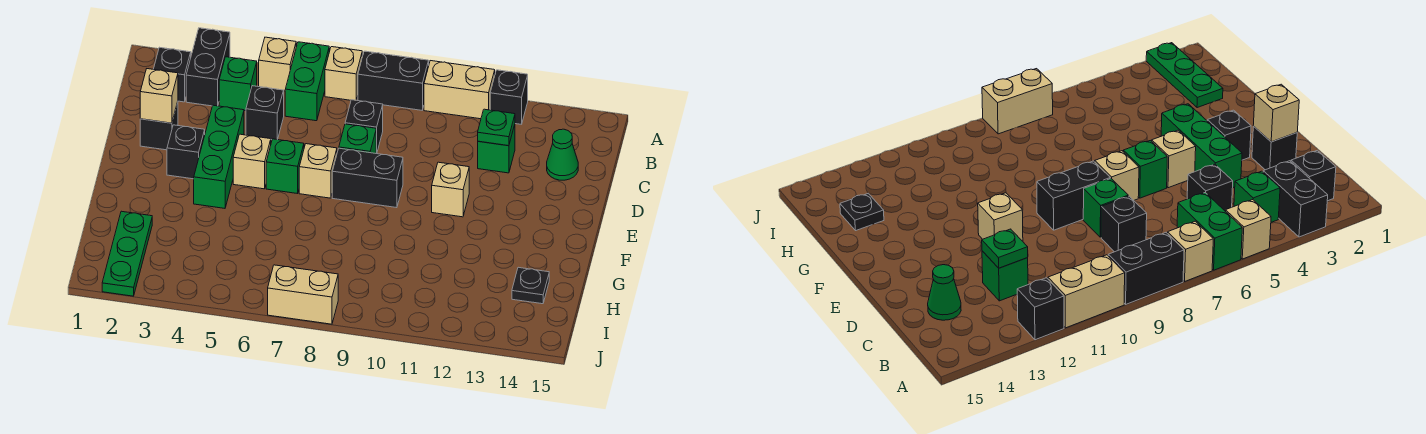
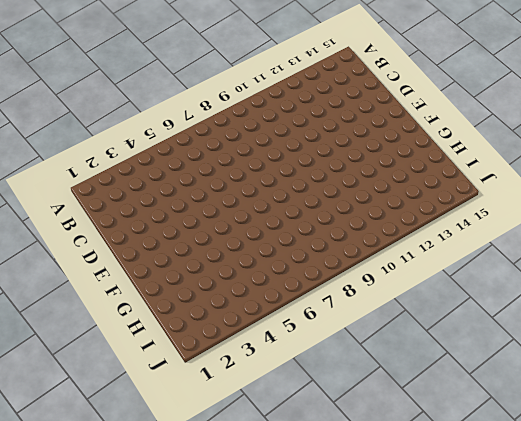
none -> black 1x2 brick [186,28,230,106]
none -> tan 1x1 brick [259,37,296,91]
none -> green 1x2 brick [285,42,329,121]

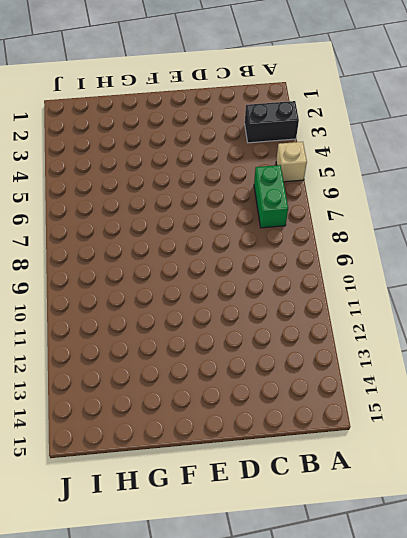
green 1x2 brick [254,165,288,228] -> green 1x2 brick turned to [285,42,329,121]
none -> tan 1x1 brick [325,47,362,100]
none -> black 1x2 brick [358,51,429,110]
none -> tan 1x2 brick [424,61,495,119]

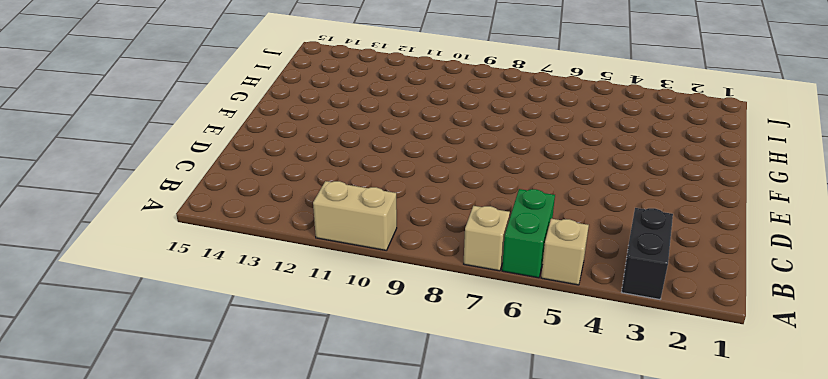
none -> black 1x2 brick [358,51,429,110]
none -> black 1x1 brick [490,70,528,124]
none -> black 1x1 brick [154,47,191,102]

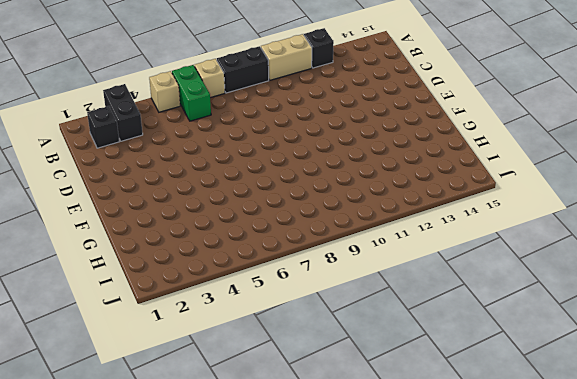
none -> green 1x1 brick [219,57,257,111]
none -> black 1x1 brick [246,86,284,140]
none -> black 1x1 brick [345,100,383,153]

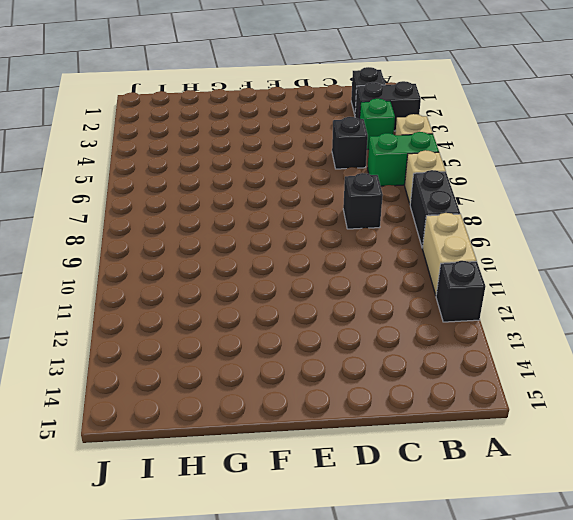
none -> green 1x1 brick [478,125,515,173]
none -> green 1x1 cone [547,129,578,180]
none -> black 1x1 brick [140,102,178,150]

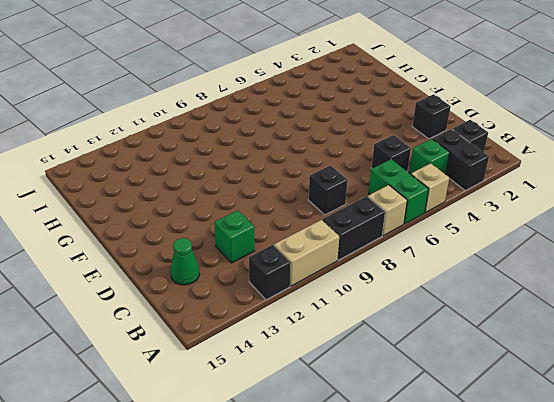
none -> green 1x3 brick [194,105,244,208]
none -> green 1x1 brick [339,124,376,153]
none -> black 1x1 brick [167,125,205,179]

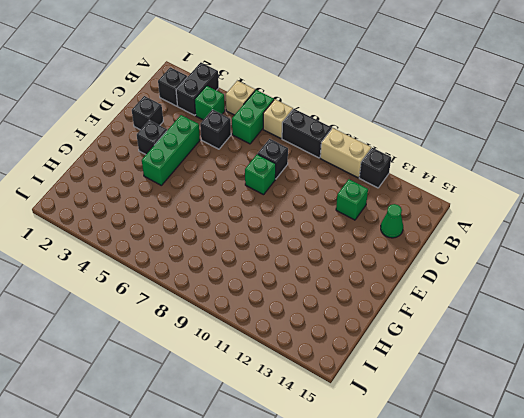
none -> tan 1x1 brick [233,134,271,189]
none -> green 1x1 brick [266,139,304,194]
none -> tan 1x1 brick [299,144,337,198]

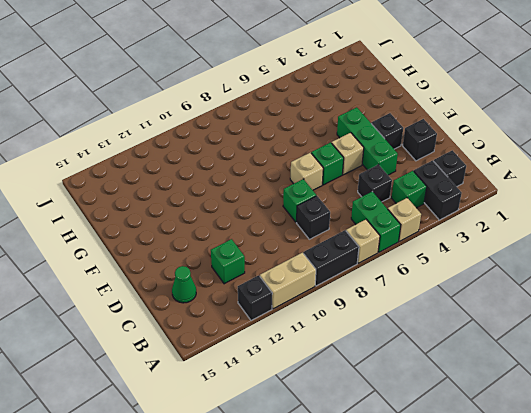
none -> black 1x2 brick [332,148,403,208]
none -> tan 1x1 brick [432,162,469,217]
none -> green 1x3 plate [102,211,152,296]

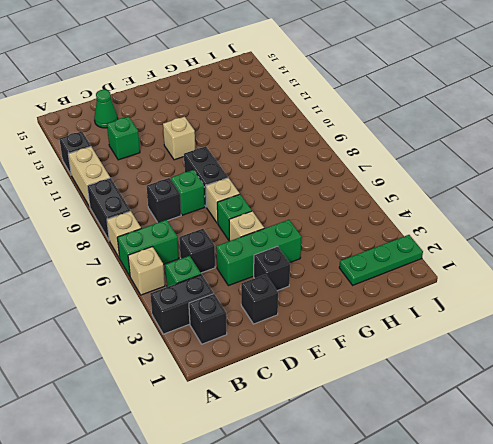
none -> black 1x1 plate [512,267,549,304]
none -> tan 1x2 brick [268,265,338,324]
none -> green 1x1 plate [478,109,515,146]

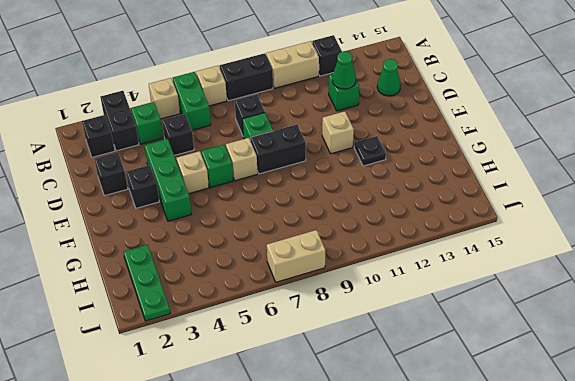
green 1x1 cone [332,51,356,89] -> green 1x1 plate [478,109,515,146]
black 1x1 plate [354,136,386,166] -> black 1x1 plate moved to [512,267,549,304]
none -> tan 1x1 brick [140,69,178,123]

